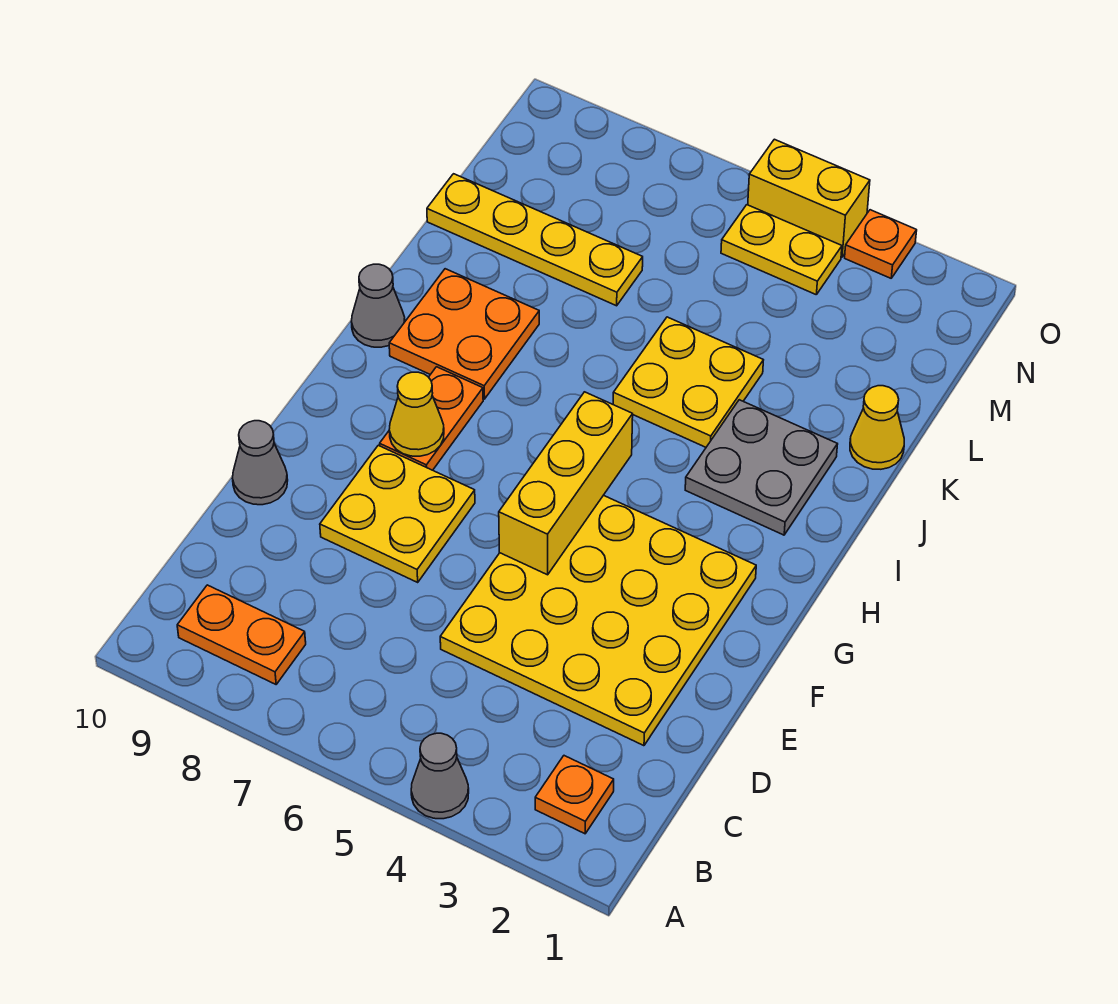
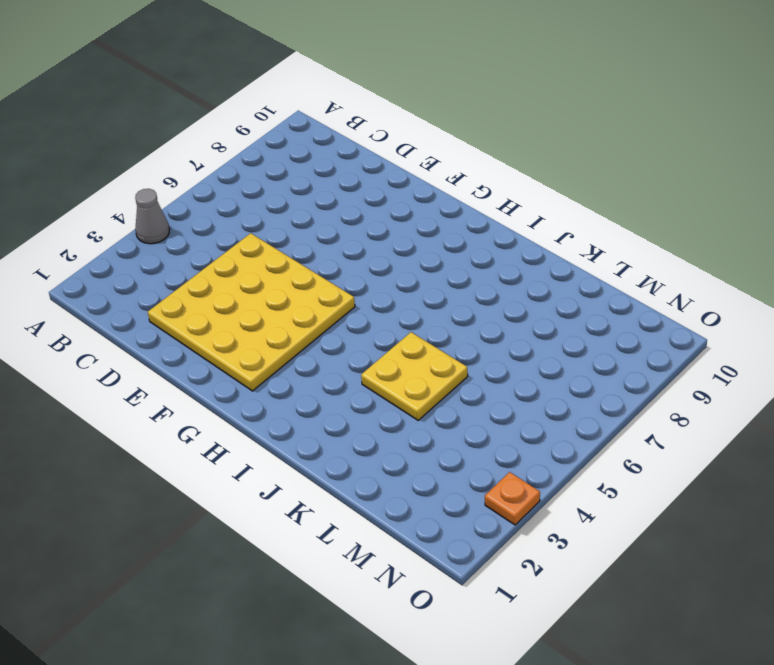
none -> orange 1x1 plate [535,756,614,834]
none -> orange 1x2 plate [177,585,306,684]
none -> yellow 2x2 plate [320,445,475,582]

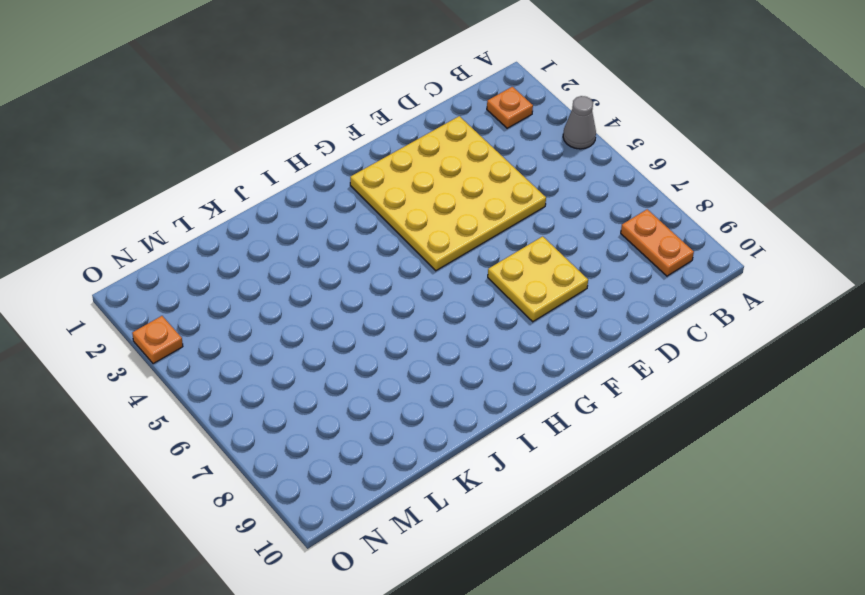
none -> grey 1x1 cone [233,421,288,505]
none -> orange 1x2 plate [380,367,483,470]
none -> grey 2x2 plate [685,400,838,535]

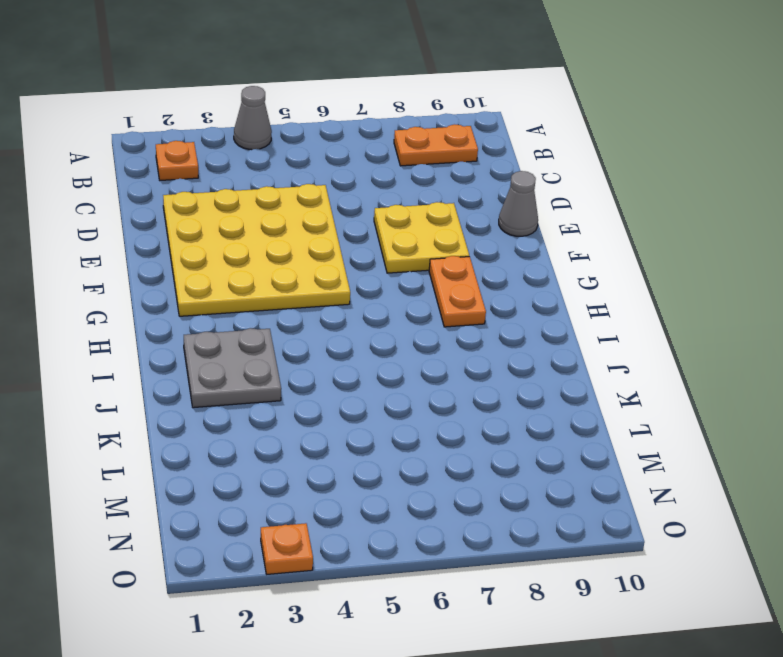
none -> orange 2x2 plate [389,269,539,399]
none -> grey 1x1 cone [352,264,405,347]
none -> yellow 2x2 plate [613,317,763,447]

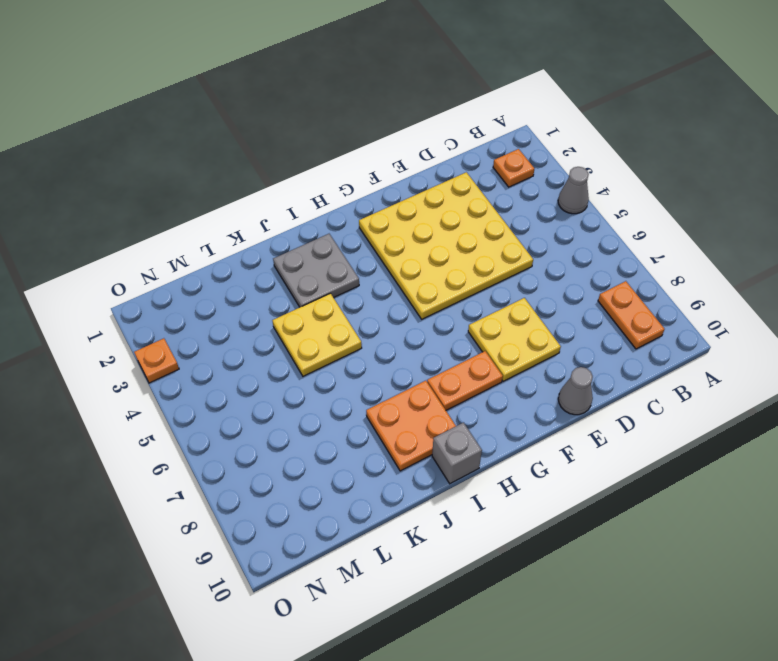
grey 1x1 brick [432,423,482,484] -> grey 1x1 cone [352,264,405,347]
none -> yellow 1x1 cone [850,386,904,469]
none -> yellow 1x4 plate [427,174,643,306]
none -> yellow 1x2 plate [721,205,842,294]

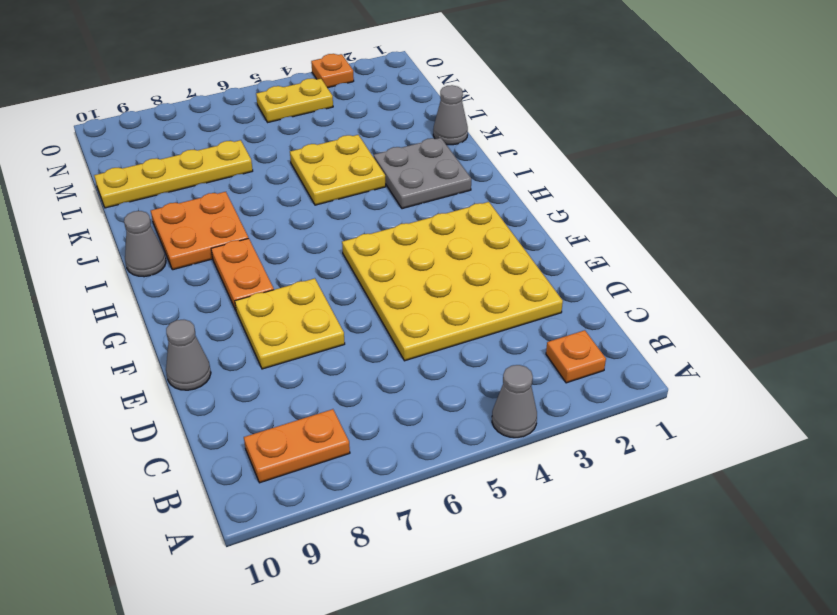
grey 1x1 cone [433,85,468,145] -> yellow 1x1 cone [850,386,904,469]
none -> yellow 1x2 brick [748,139,870,257]
none -> yellow 1x3 brick [499,392,633,575]
none -> yellow 1x1 cone [389,372,444,456]

